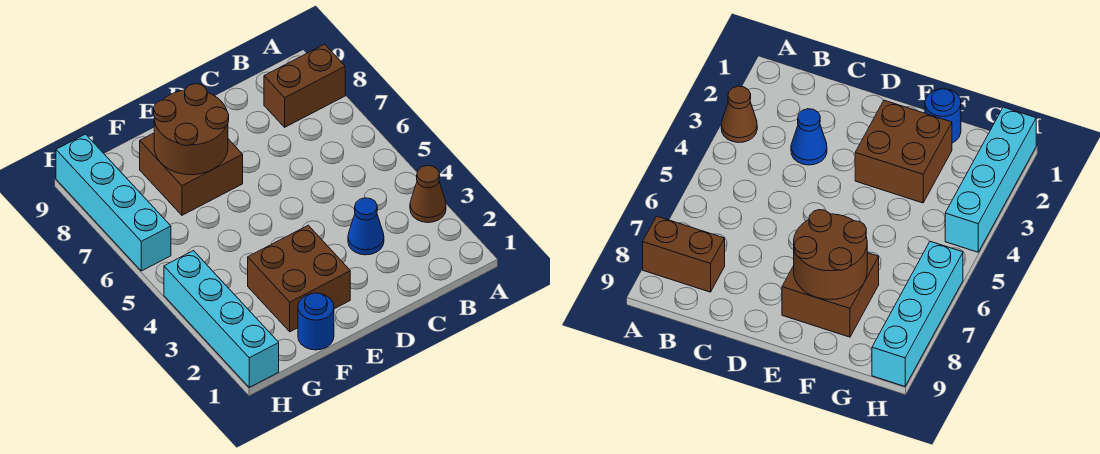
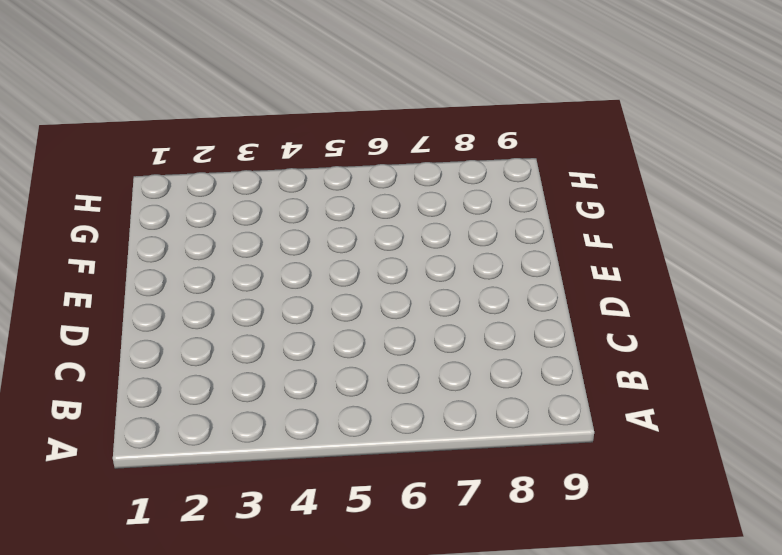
none -> brown 1x1 cone [410,166,446,223]
none -> brown 1x2 brick [264,44,345,127]

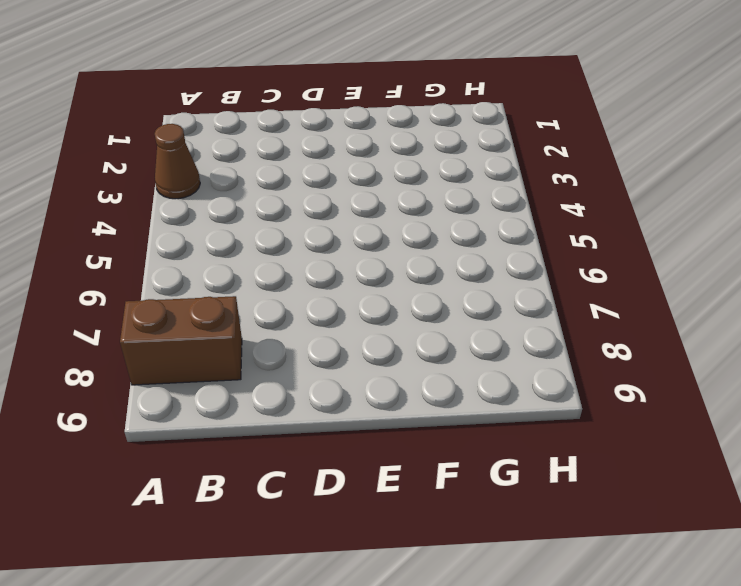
none -> blue 1x1 cone [348,198,384,255]
none -> brown 2x2 brick [248,225,350,332]

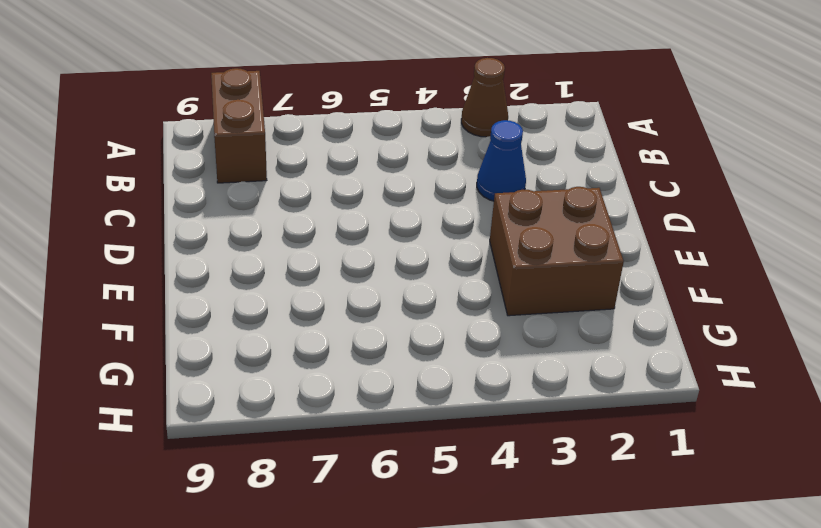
none -> brown 2x2 brick [140,133,243,215]
none -> blue 1x1 round brick [298,293,334,350]

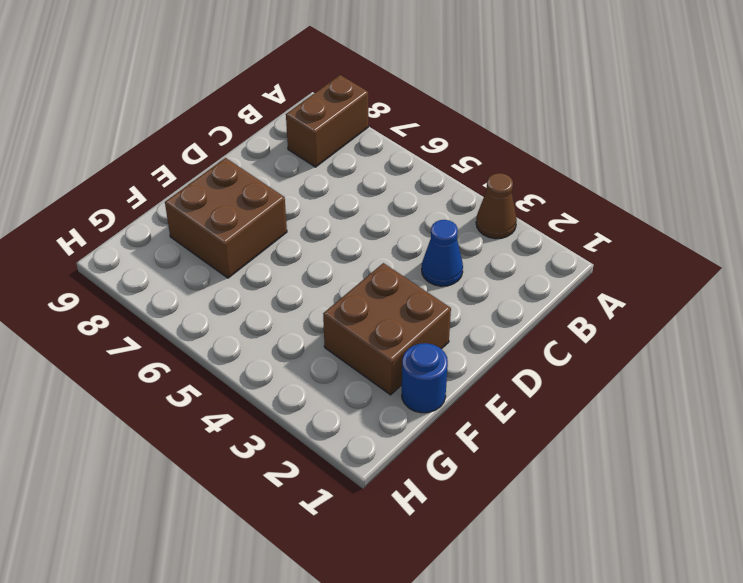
none -> cyan 1x4 brick [164,251,279,387]
none -> cyan 1x4 brick [56,134,171,271]

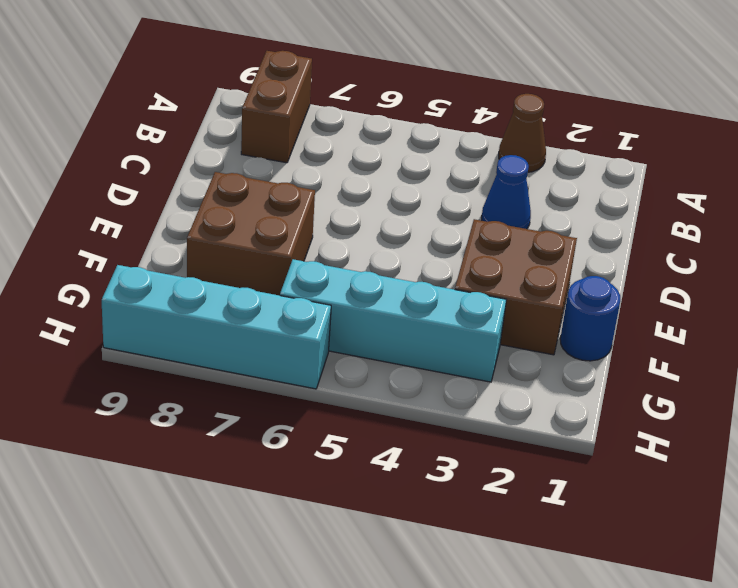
cyan 1x4 brick [280,259,506,382] -> cyan 1x4 brick moved to [164,251,279,387]
none -> brown 2x2 round brick [154,84,229,175]

